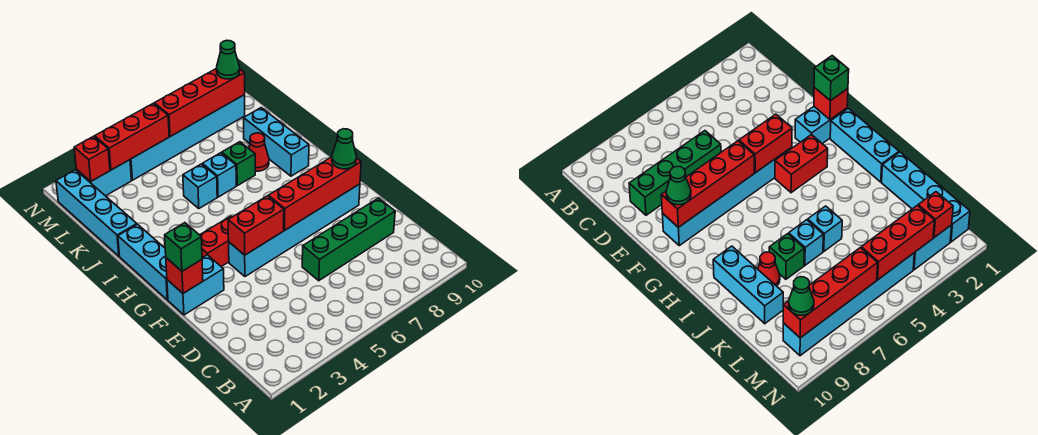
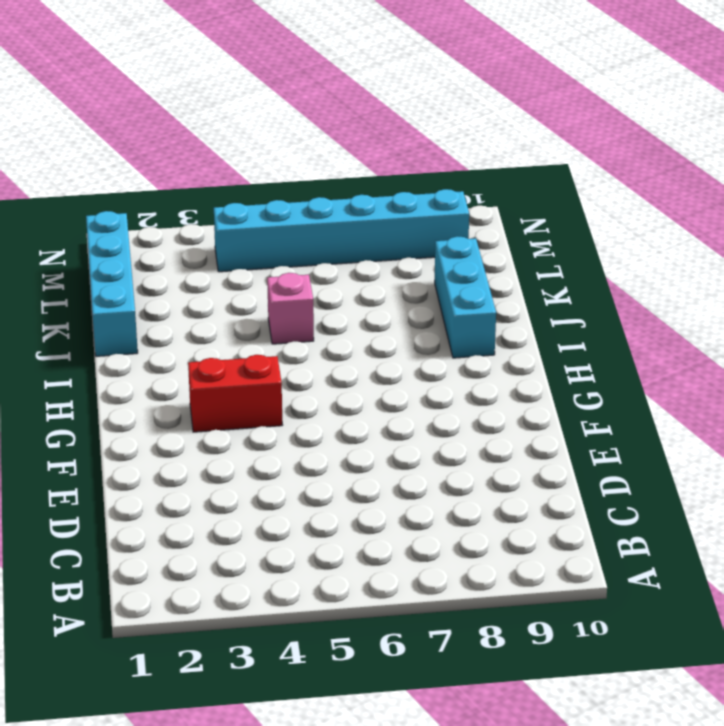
pink 1x1 brick [267,273,314,344] -> cyan 1x1 brick [183,164,217,209]
none -> green 1x4 brick [302,198,395,281]
none -> cyan 1x2 brick [167,255,224,315]
none -> cyan 1x6 brick [229,184,360,277]

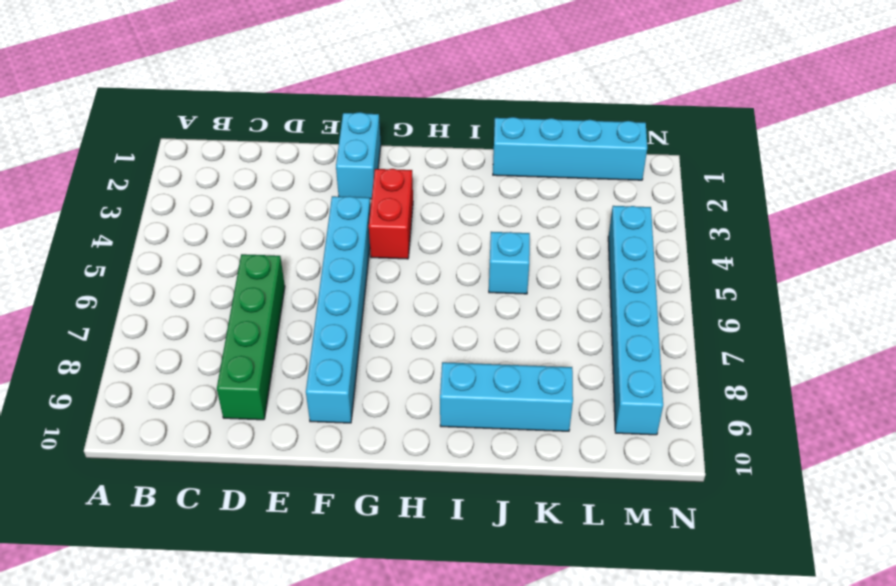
none -> cyan 1x3 brick [118,224,168,300]
none -> cyan 1x1 brick [202,153,236,197]
none -> green 1x1 brick [222,142,255,186]

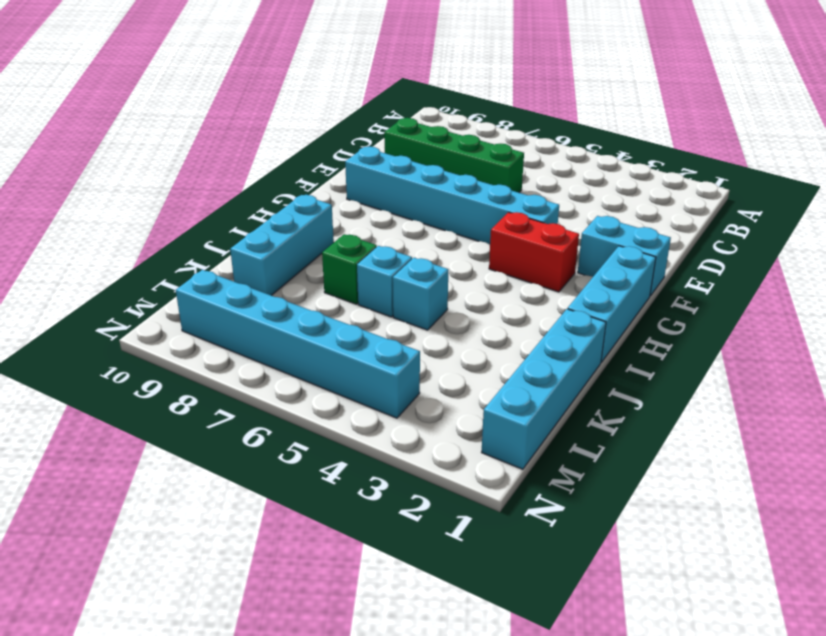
none -> red 1x1 cone [249,133,269,171]
none -> cyan 1x2 brick [76,160,132,196]
none -> red 1x1 brick [166,258,203,293]

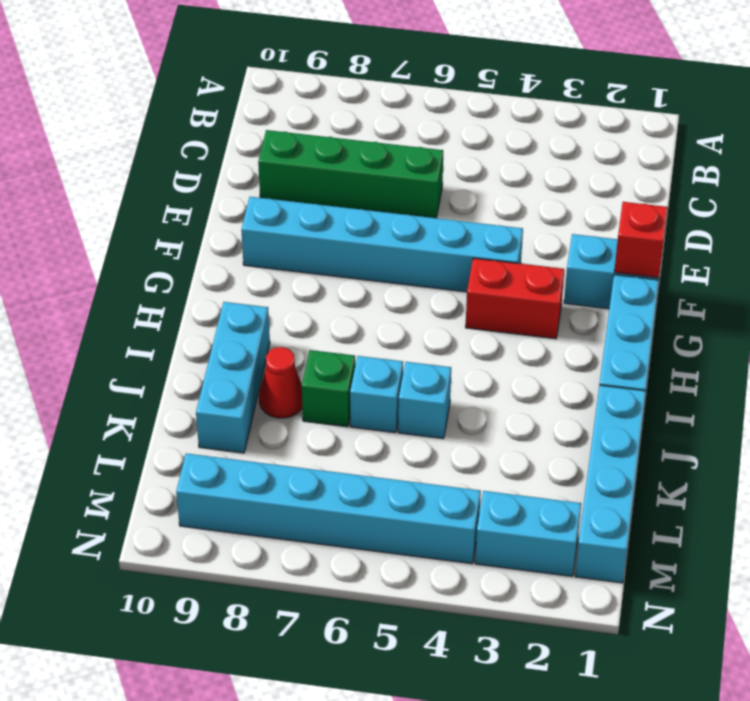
none -> red 1x2 brick [228,196,284,255]
none -> red 1x4 brick [268,157,361,231]
none -> red 1x1 brick [74,136,110,181]

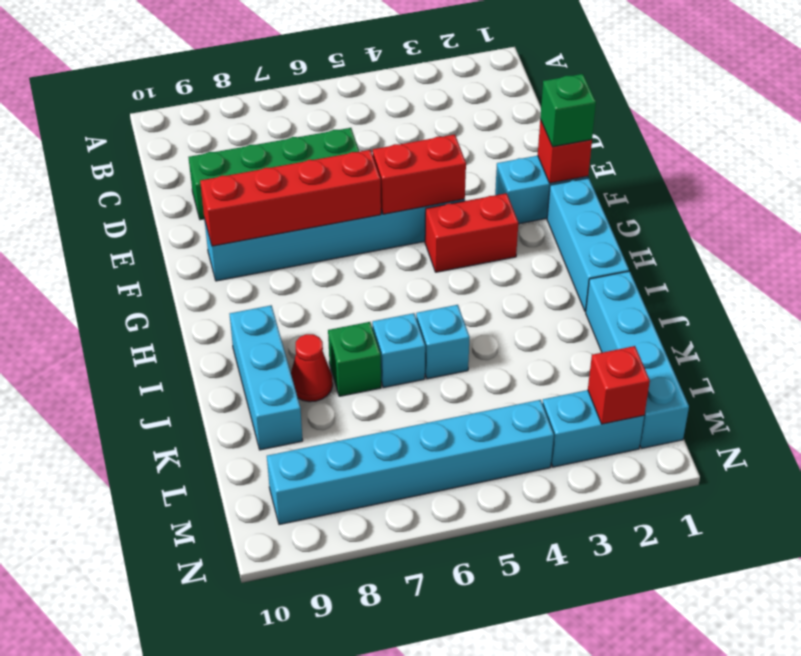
none -> red 1x3 brick [95,103,169,170]
none -> red 1x4 brick [154,69,245,137]
none -> green 1x1 cone [332,129,356,169]

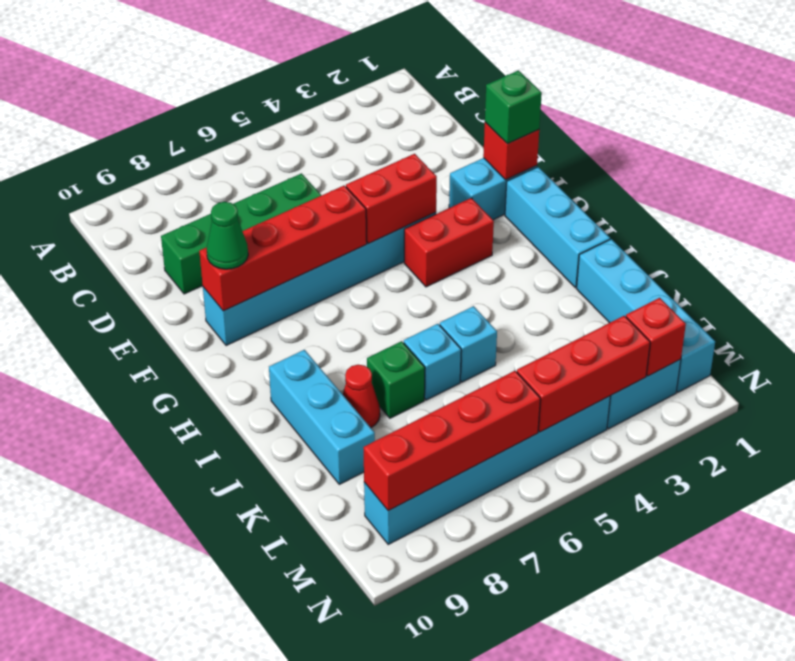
none -> green 1x1 cone [216,40,240,79]

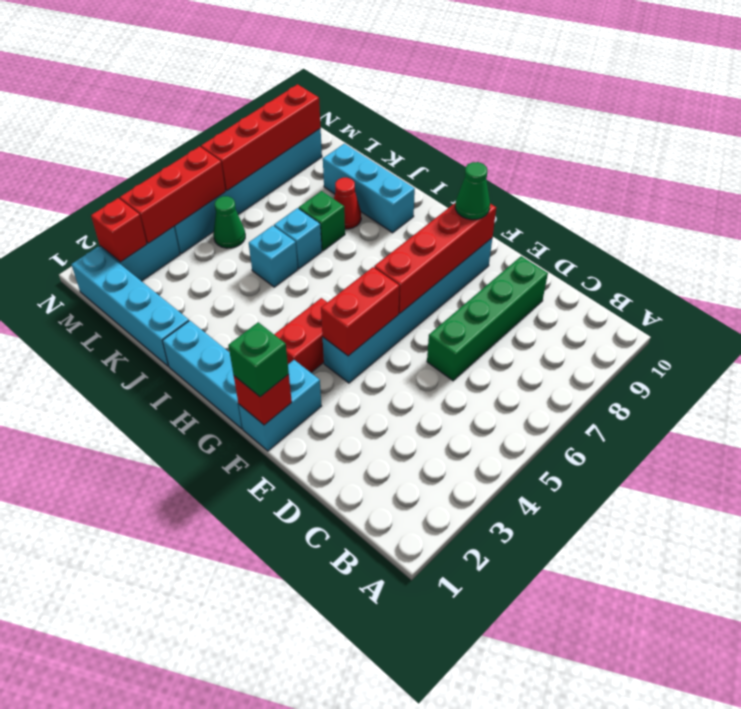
green 1x1 cone [213,196,245,248] -> green 1x1 cone moved to [216,40,240,79]

